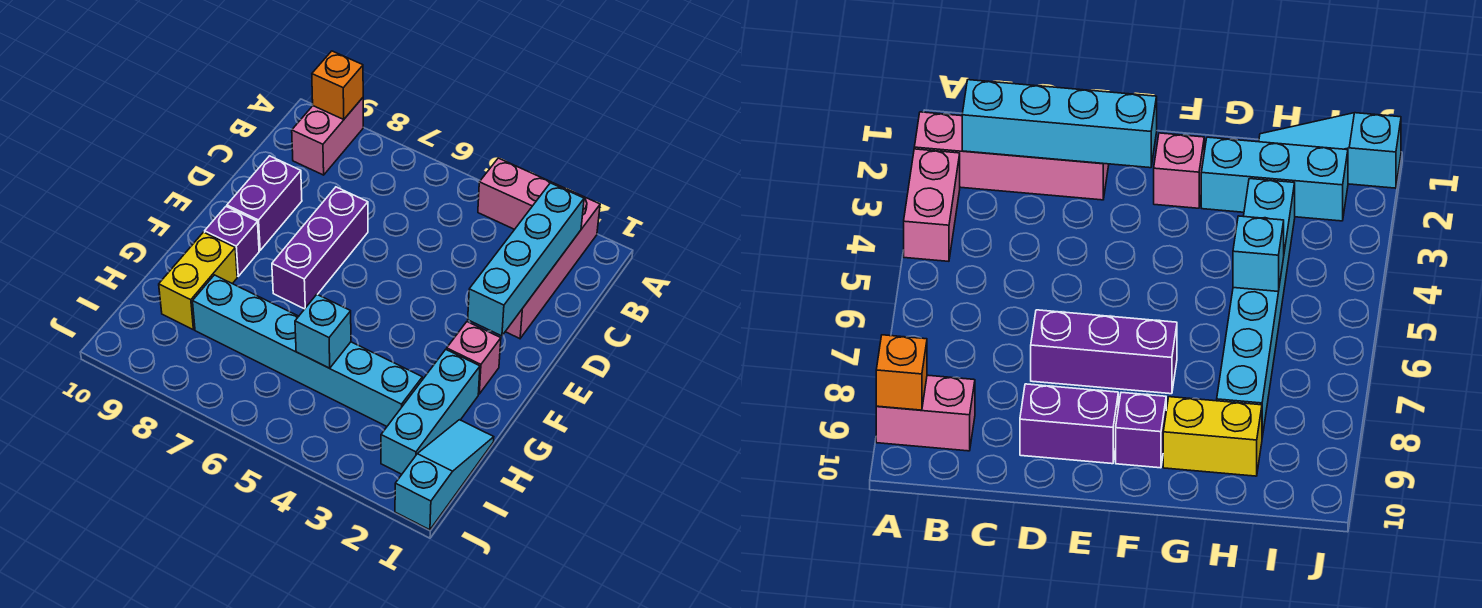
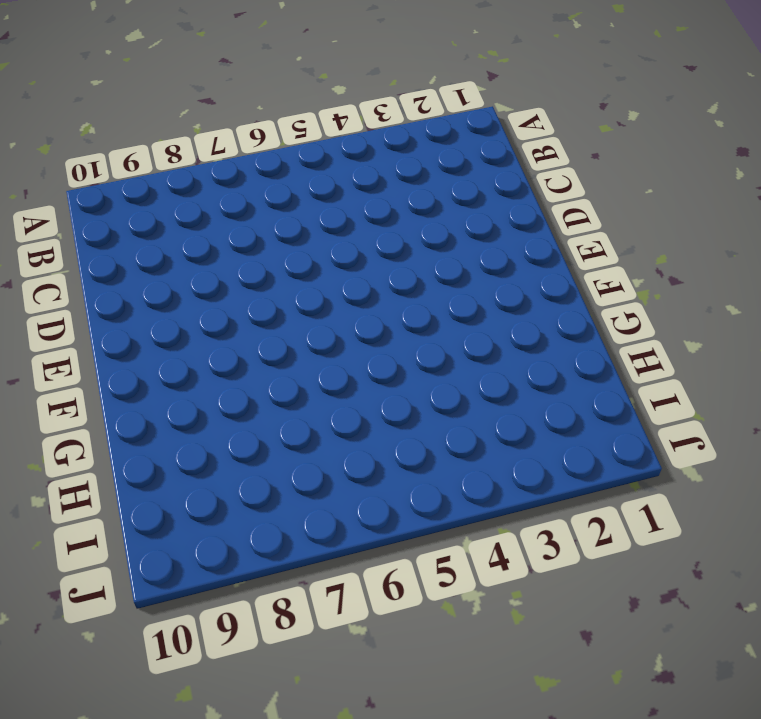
none -> pink 1x4 brick [505,189,600,339]
none -> pink 1x2 brick [478,158,565,229]
none -> pink 1x2 brick [292,98,363,175]

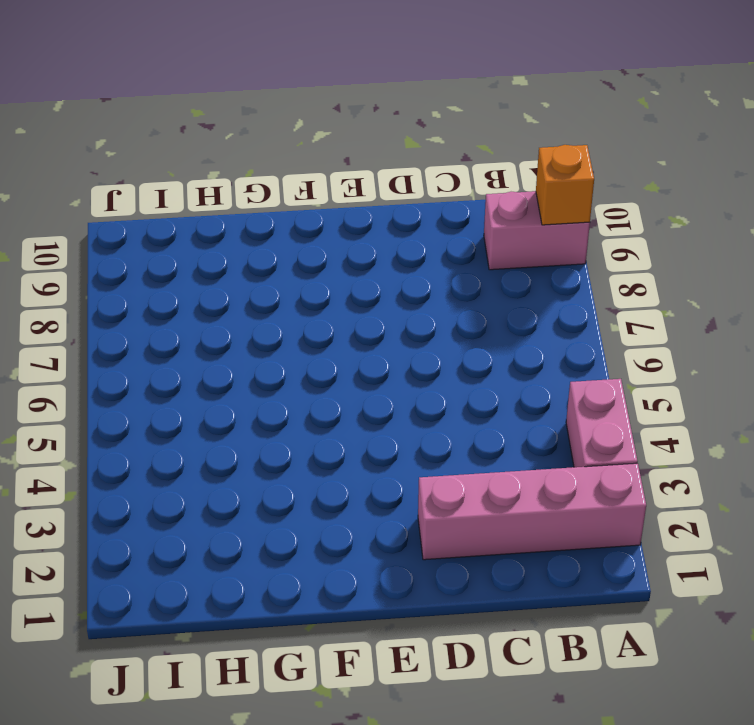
none -> purple 1x3 brick [272,187,368,309]
none -> purple 1x2 brick [227,156,302,250]
none -> pink 1x1 brick [447,322,501,394]

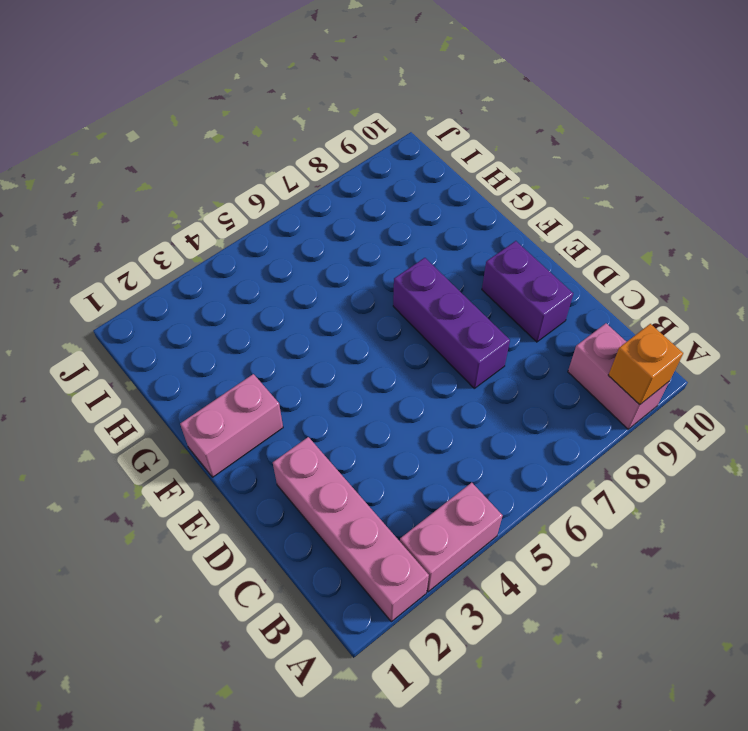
pink 1x2 brick [180,374,283,477] -> pink 1x1 brick [447,322,501,394]
none -> purple 1x1 brick [205,207,259,276]
none -> cyan 1x3 brick [381,350,480,474]
none -> yellow 1x2 brick [159,232,237,330]

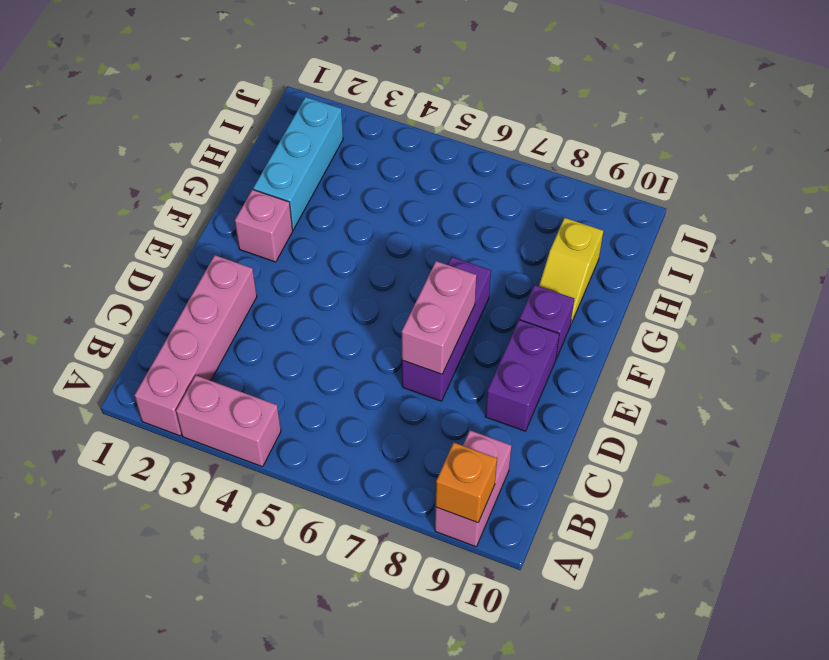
pink 1x2 brick [402,261,477,374] -> none
yellow 1x2 slope [539,218,603,323] -> yellow 1x2 brick [159,232,237,330]
none -> cyan 1x3 slope [395,420,494,530]
none -> cyan 1x6 brick [193,275,422,426]
none -> cyan 1x4 brick [468,183,584,336]

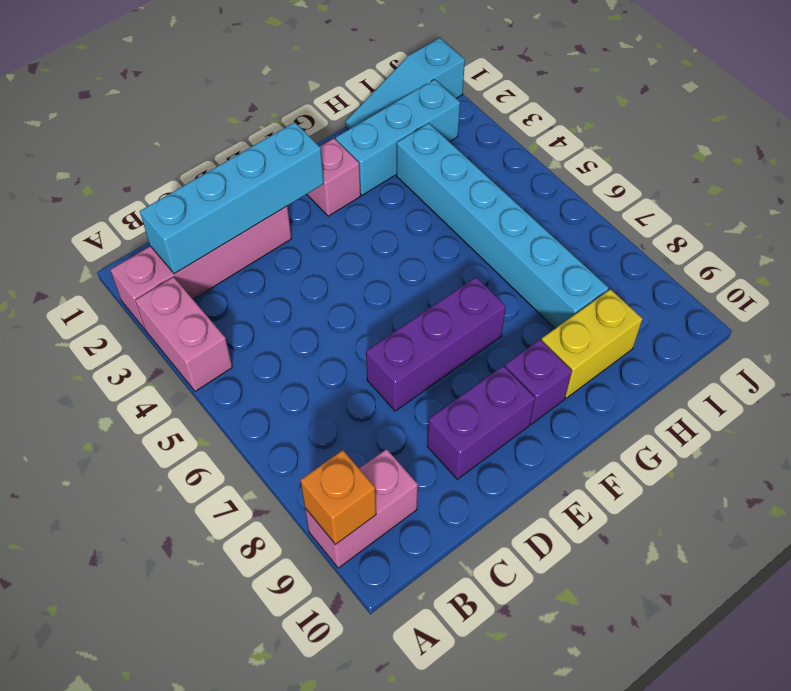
none -> cyan 1x1 brick [295,294,351,368]

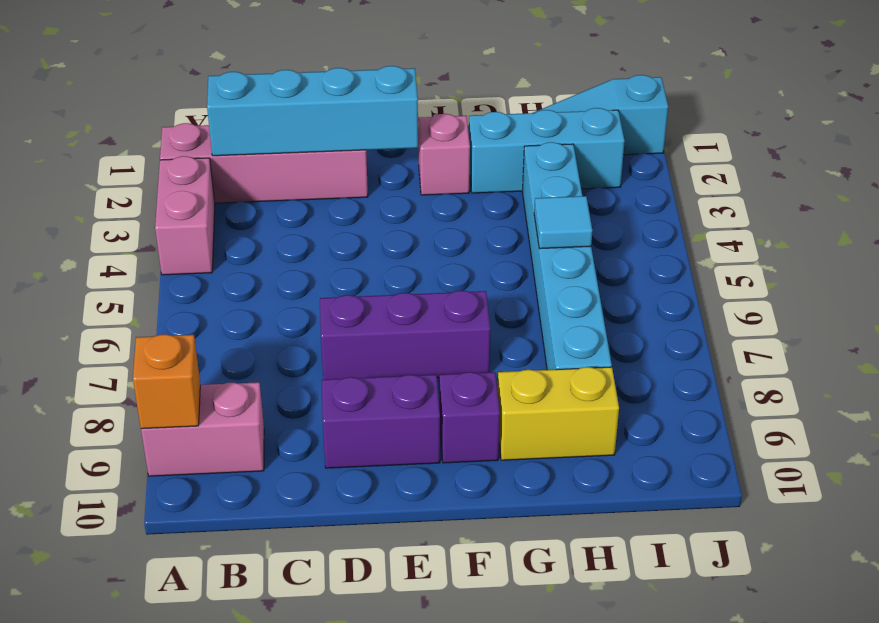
cyan 1x1 tile [534,196,592,249] -> cyan 1x1 brick [295,294,351,368]

